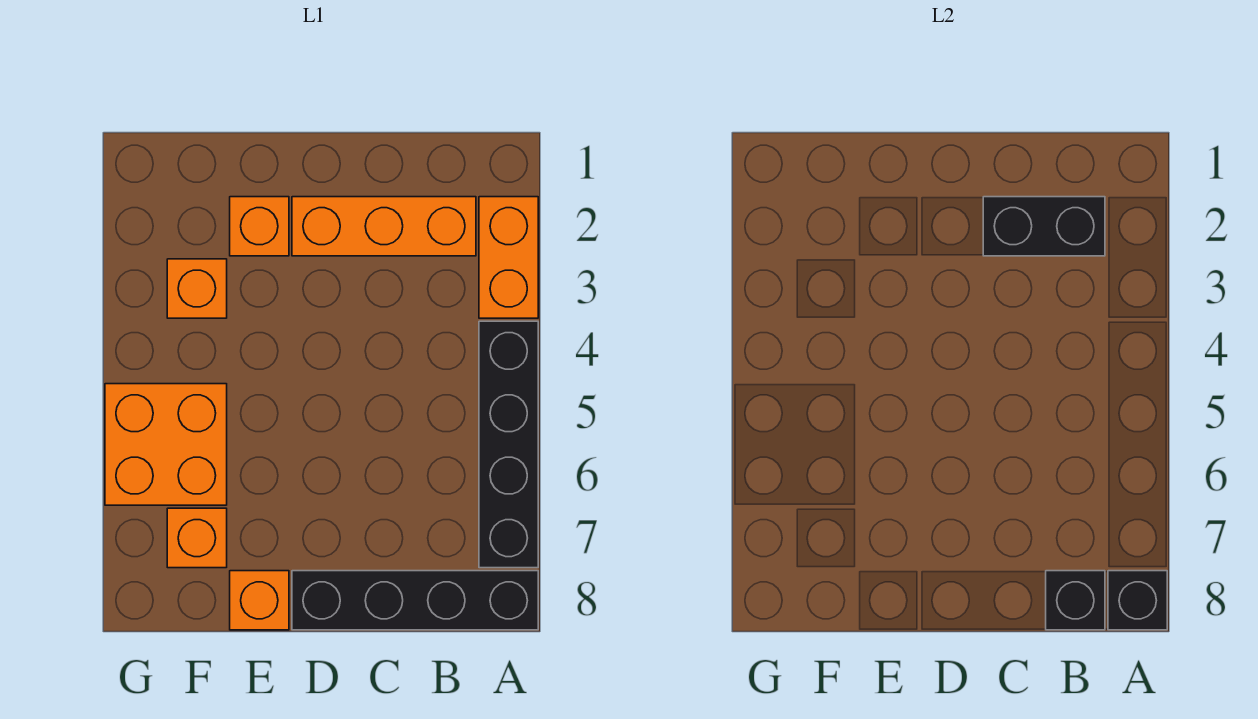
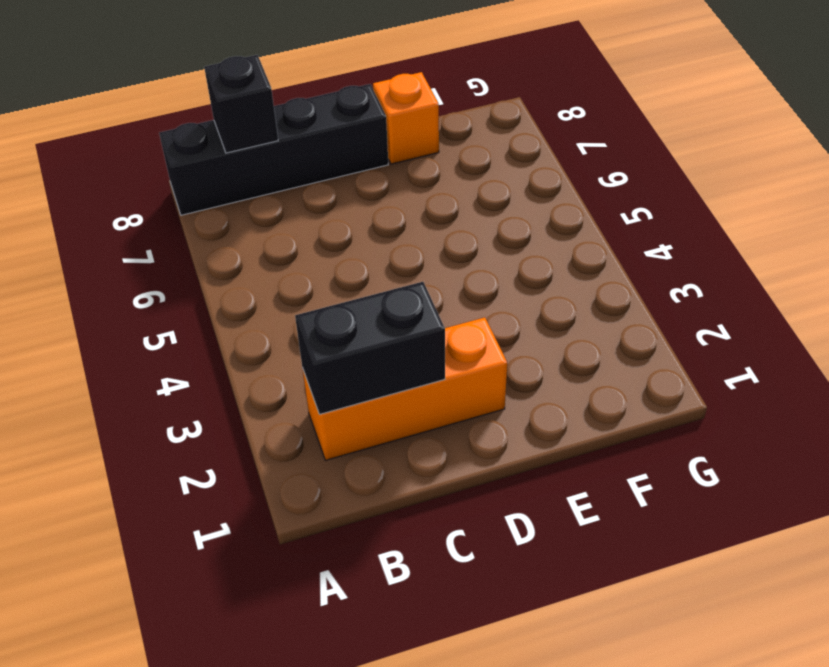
none -> orange 1x2 brick [479,197,538,318]
none -> black 1x4 brick [479,321,538,568]
none -> orange 1x1 brick [230,197,289,256]

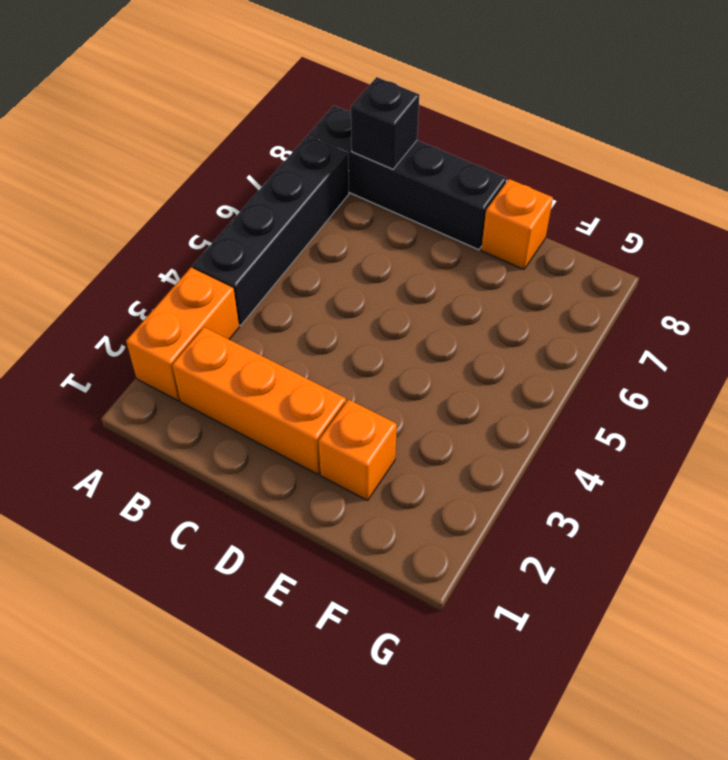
none -> orange 1x1 brick [167,259,227,318]
none -> orange 2x2 brick [105,384,227,505]
none -> orange 1x1 brick [167,508,227,568]

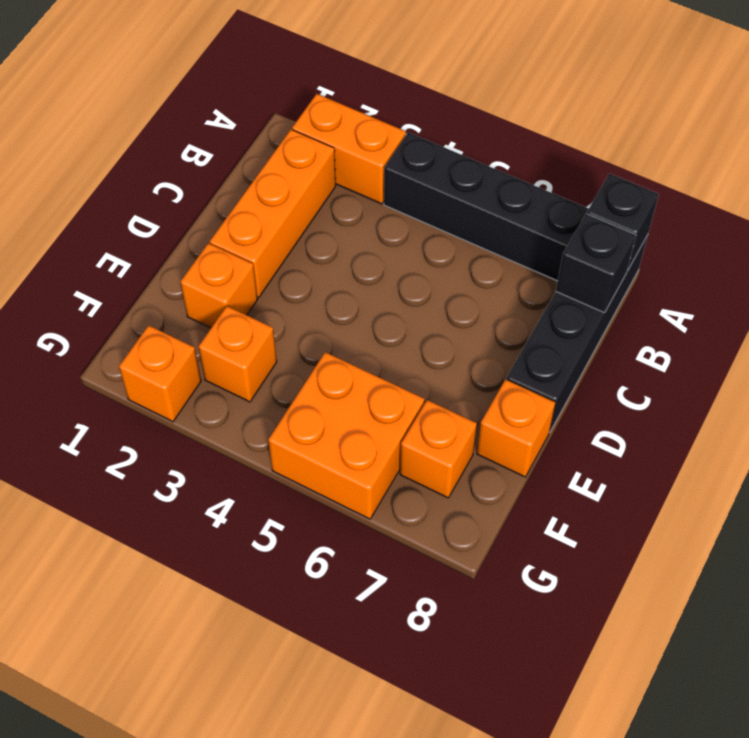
orange 1x1 brick [119,325,201,422] -> none
none -> black 1x2 brick [983,197,1105,256]

